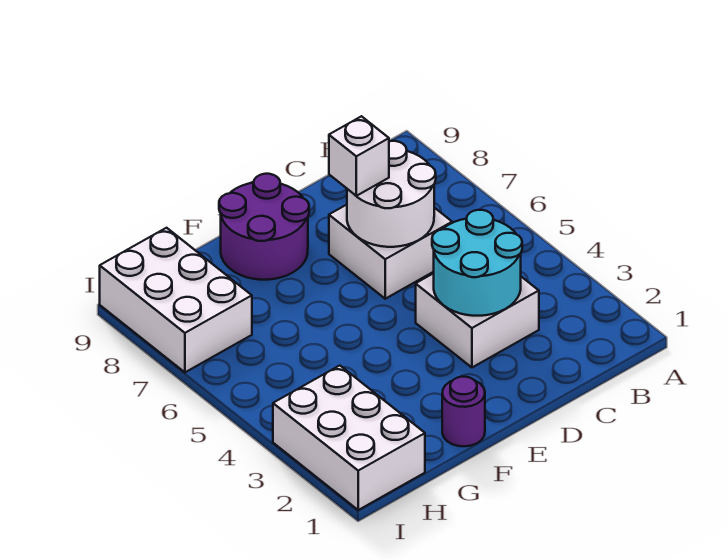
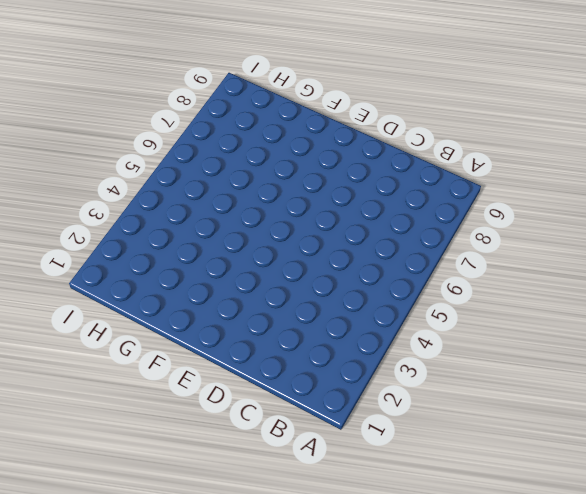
none -> white 2x2 brick [416,273,539,367]
none -> white 2x2 brick [329,205,452,299]

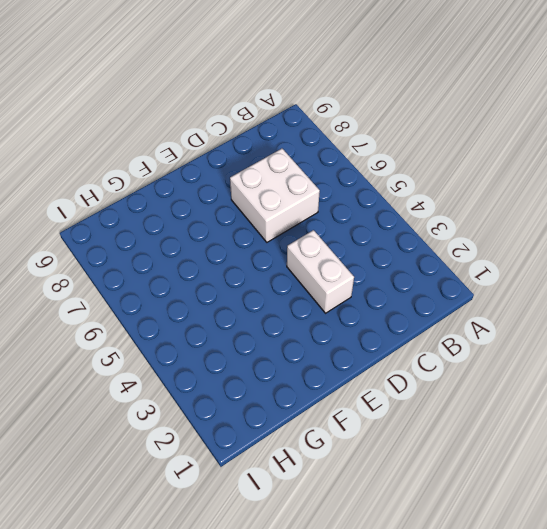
white 1x2 brick [287,230,354,313] -> white 2x2 brick [416,273,539,367]
none -> purple 2x2 round brick [219,174,309,280]
none -> purple 1x1 round brick [442,377,485,446]

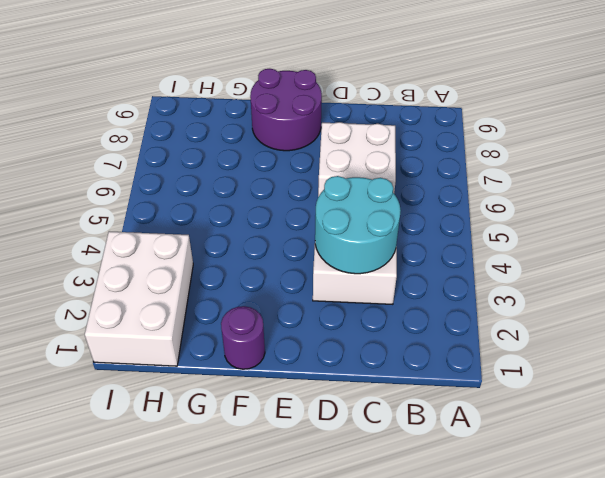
none -> white 2x3 brick [100,228,252,372]
none -> white 2x2 round brick [347,141,436,247]

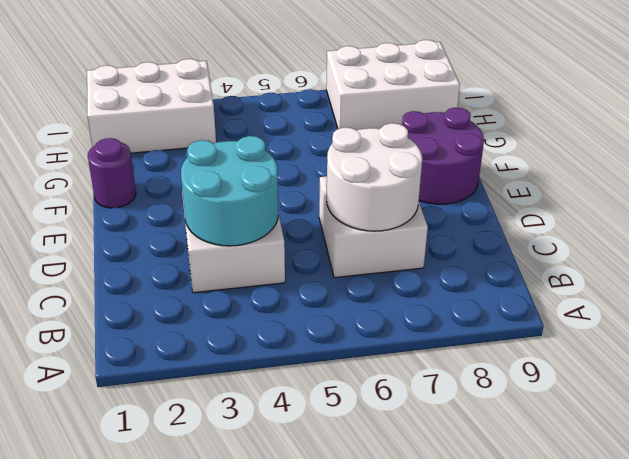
none -> white 1x1 brick [329,116,389,196]

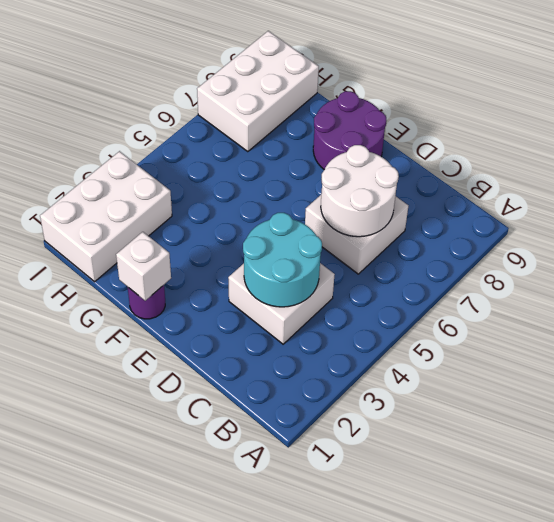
white 1x1 brick [116,232,171,301] -> white 1x1 brick moved to [329,116,389,196]

